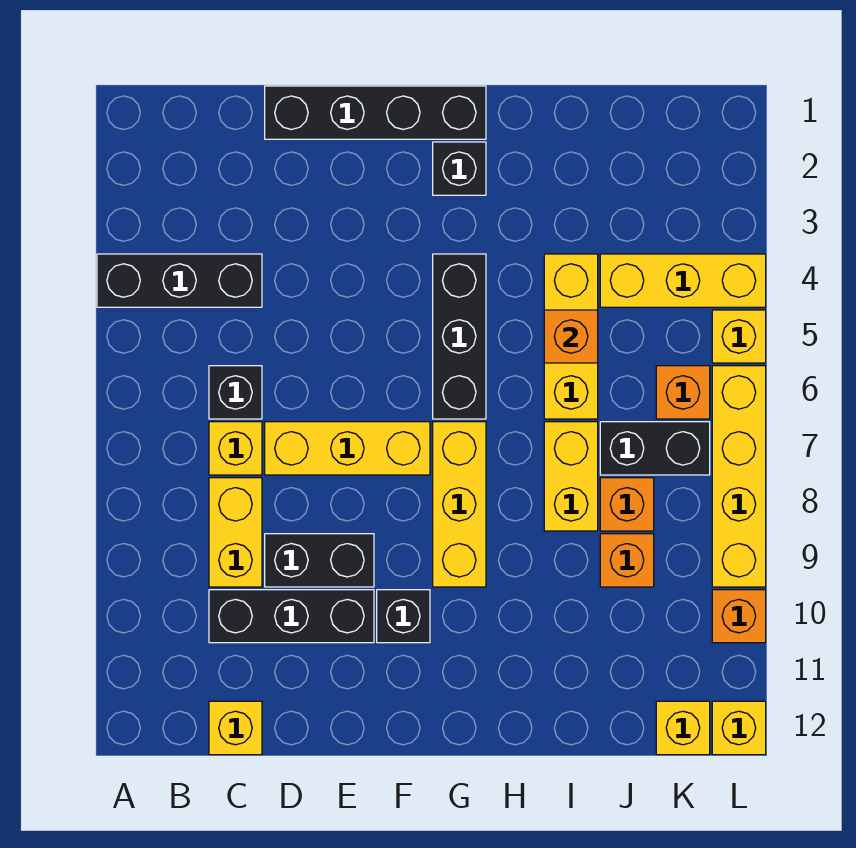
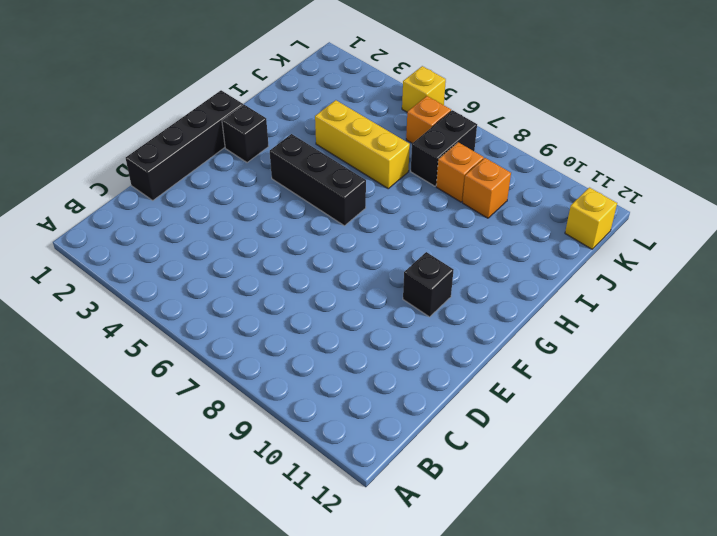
none -> black 1x3 brick [97,254,262,307]
none -> black 1x1 brick [209,366,262,419]
none -> yellow 1x1 brick [209,422,262,475]

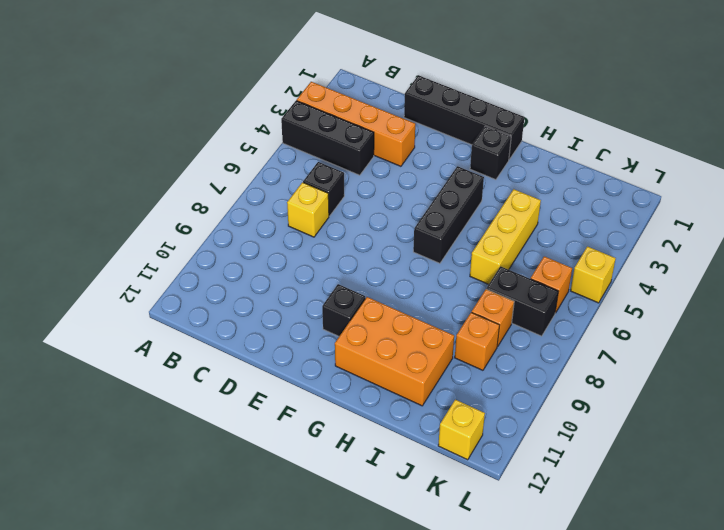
orange 1x4 brick [297,82,415,166] -> none
orange 2x3 brick [335,297,454,406] -> none
none -> yellow 1x2 brick [209,478,262,587]
none -> black 1x3 brick [209,590,374,643]
none -> yellow 1x1 brick [209,701,262,755]

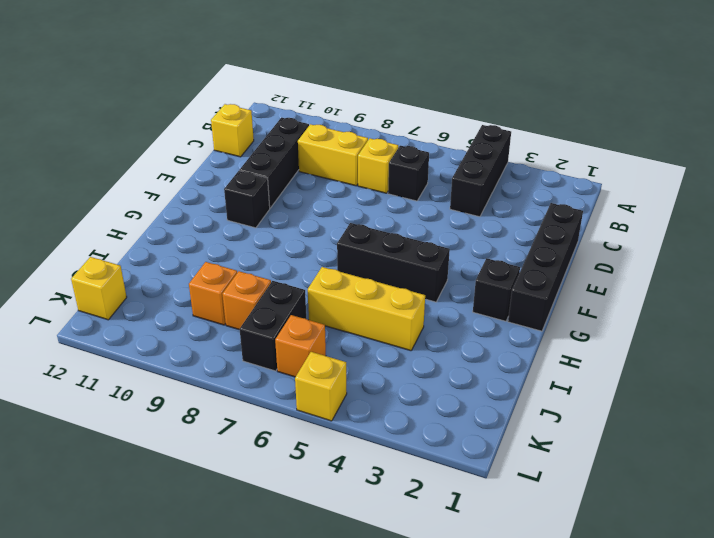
none -> yellow 1x3 brick [265,422,430,475]
none -> black 1x2 brick [265,534,374,587]
none -> yellow 1x3 brick [433,422,486,587]

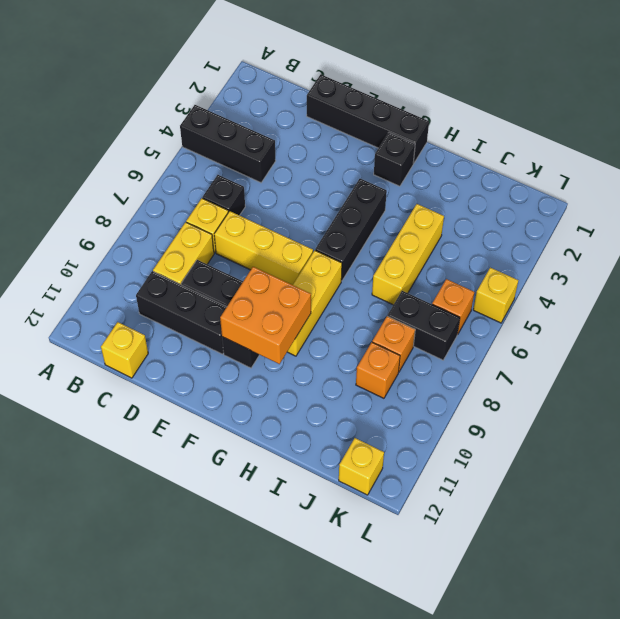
orange 2x2 brick [220,267,311,364] -> none
none -> yellow 1x2 brick [544,422,598,531]
none -> yellow 1x3 brick [600,254,766,307]
none -> yellow 1x4 brick [712,366,766,587]

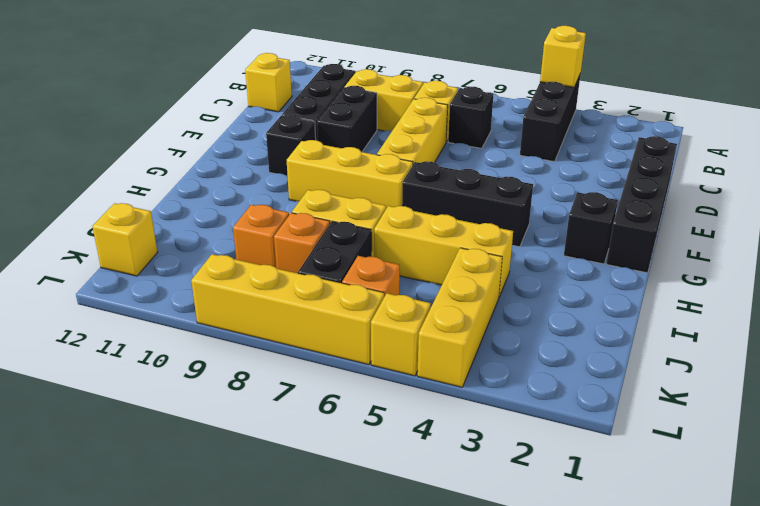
yellow 1x1 brick [540,26,586,87] -> yellow 1x1 brick moved to [712,701,766,755]
none -> orange 1x1 brick [712,590,766,643]
none -> orange 1x1 brick [544,310,598,363]

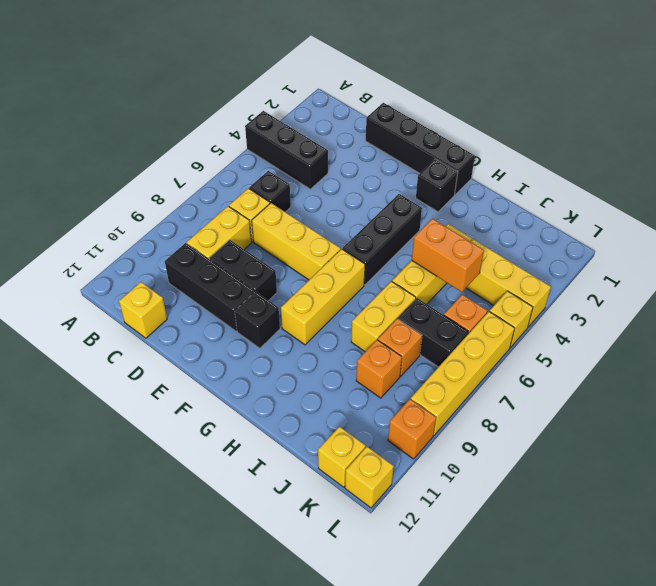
orange 1x2 brick [412,219,484,292] -> orange 1x1 brick [544,310,598,363]

